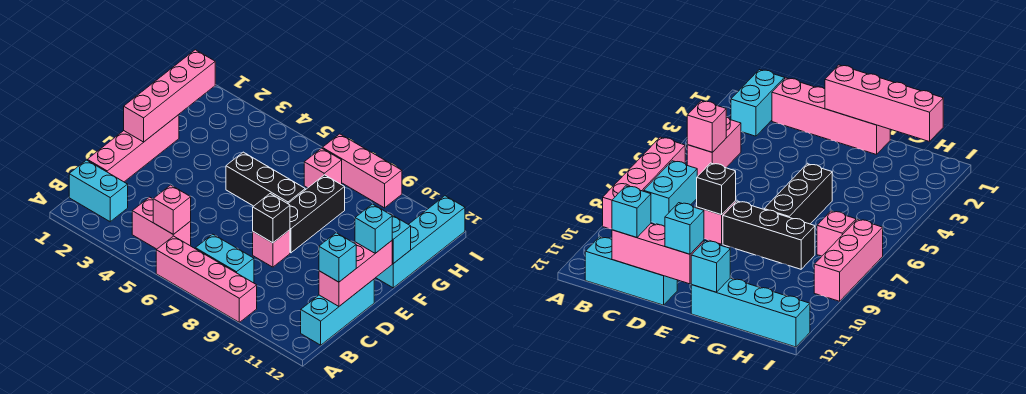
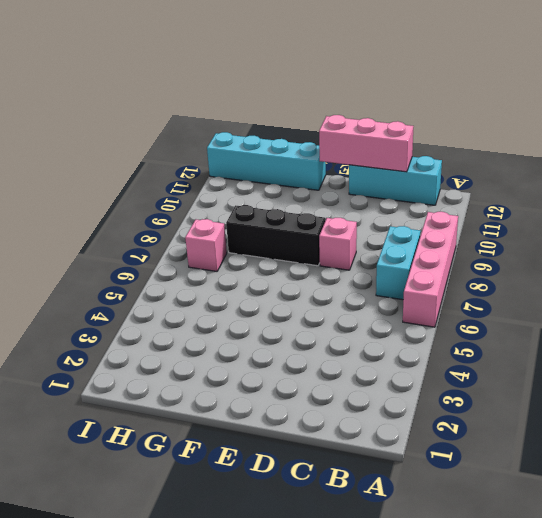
none -> cyan 1x2 brick [69,160,128,222]
none -> pink 1x2 brick [132,197,191,249]
none -> pink 1x4 brick [87,115,179,182]

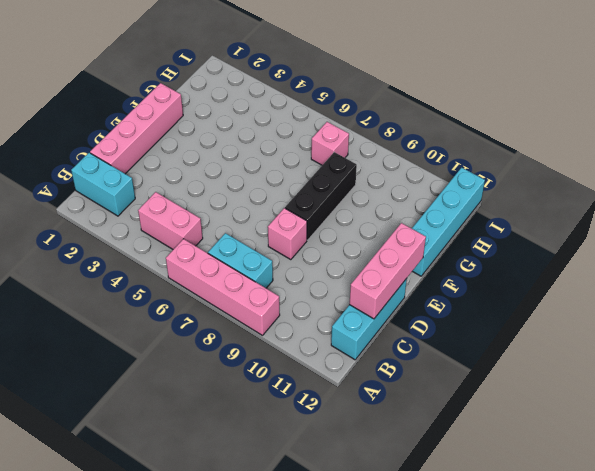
none -> black 1x3 brick [226,152,305,206]
none -> pink 1x3 brick [322,134,402,208]
none -> pink 1x1 brick [153,185,191,234]

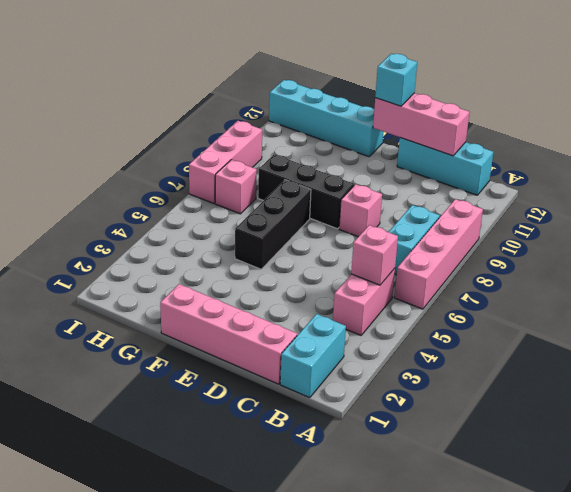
none -> black 1x1 brick [253,194,290,243]
none -> pink 1x4 brick [124,50,215,142]
none -> cyan 1x1 brick [392,215,411,264]

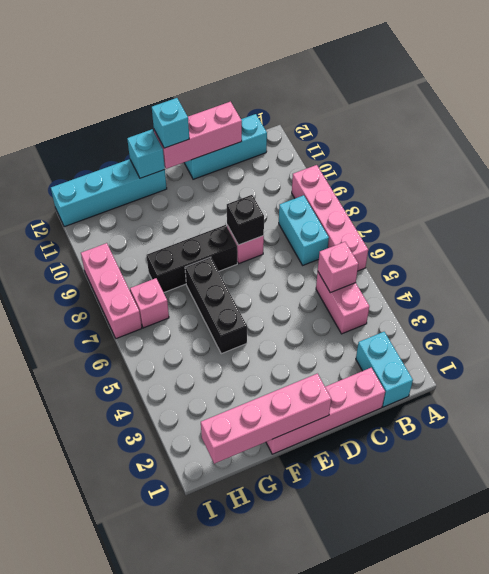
none -> cyan 1x1 brick [319,233,356,282]

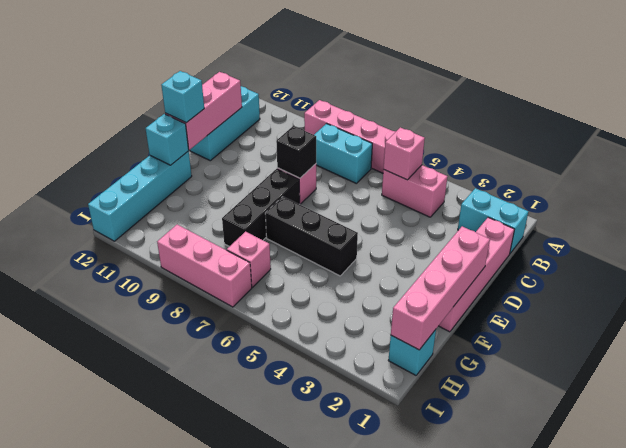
cyan 1x1 brick [388,330,436,375] -> cyan 1x1 brick moved to [319,233,356,282]

